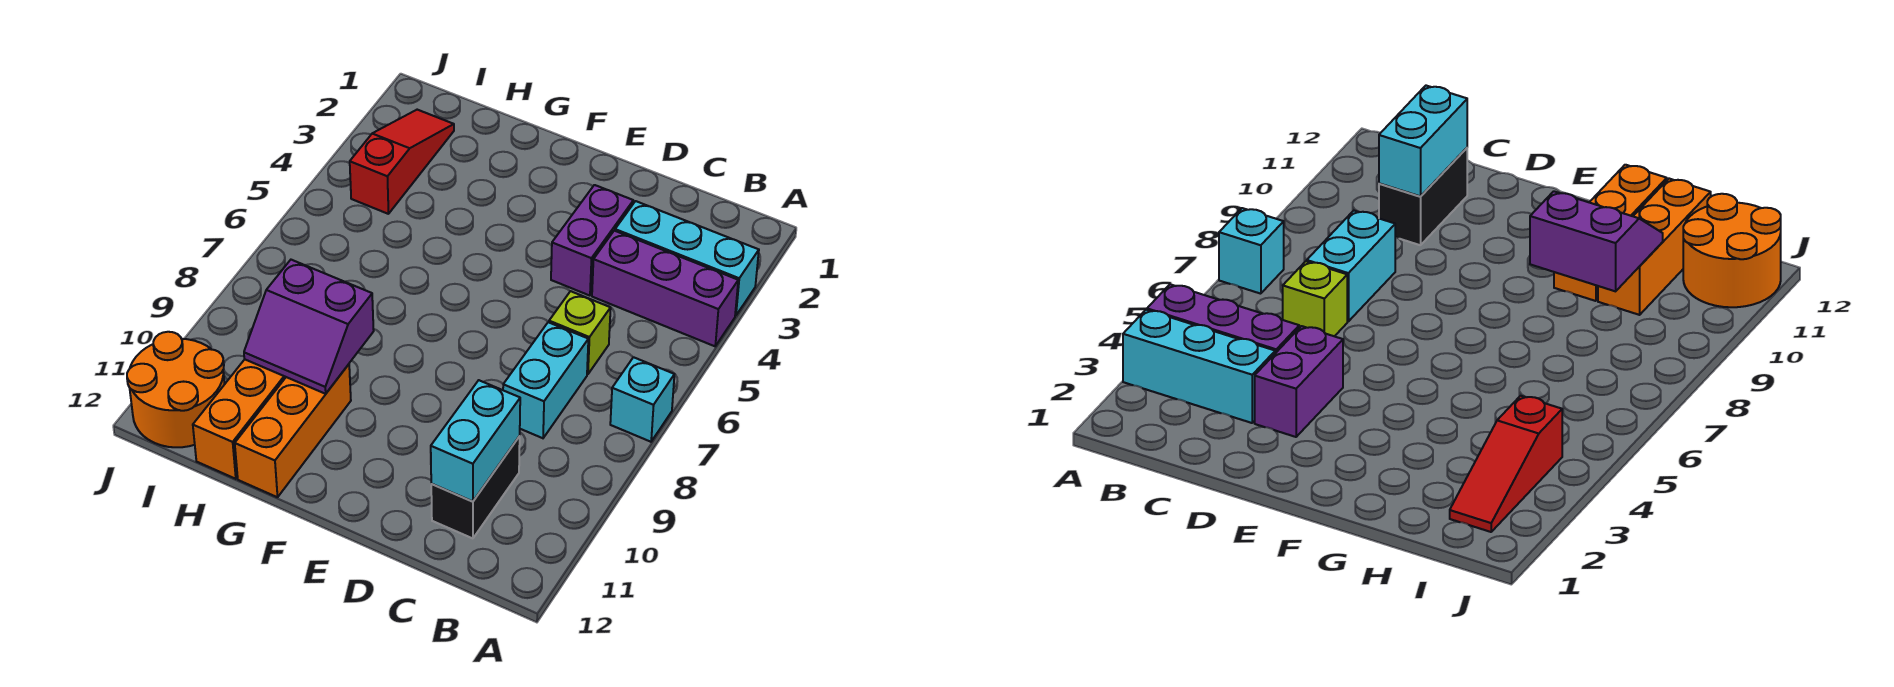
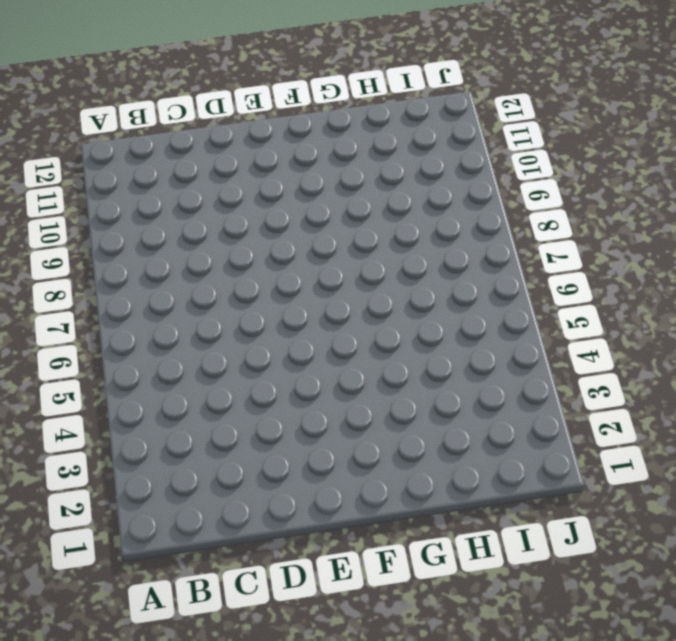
none -> cyan 1x3 brick [615,201,759,316]
none -> purple 1x3 brick [592,231,738,346]
none -> cyan 1x1 brick [610,357,674,442]

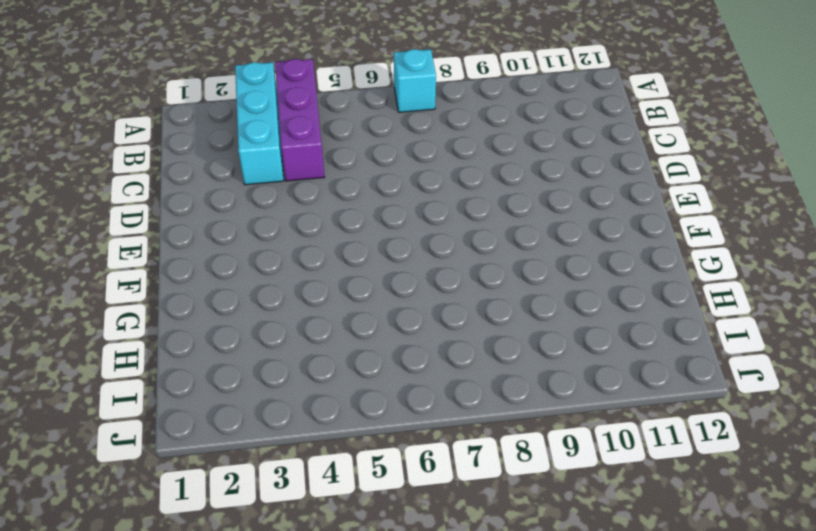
none -> lime 1x1 brick [549,291,611,374]
none -> cyan 1x2 brick [503,322,588,438]
none -> black 1x2 brick [431,436,520,538]

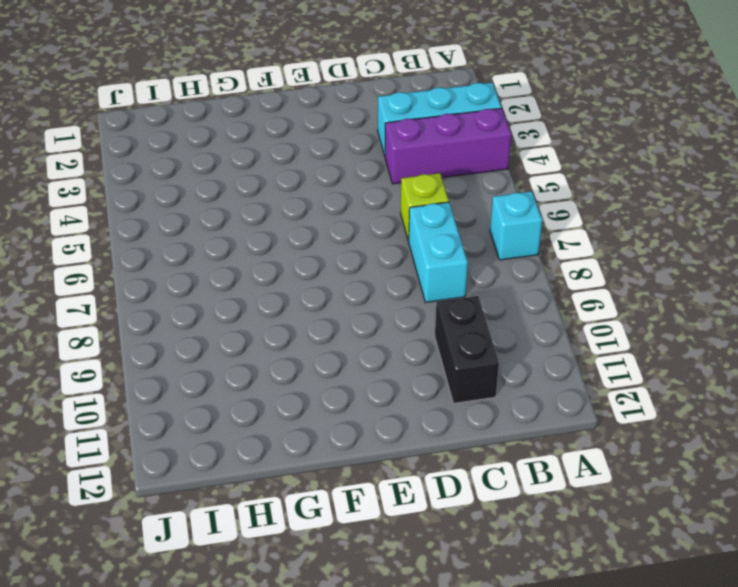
none -> purple 1x2 brick [551,185,633,296]
none -> orange 1x3 brick [235,364,351,497]
none -> orange 1x3 brick [193,359,286,479]

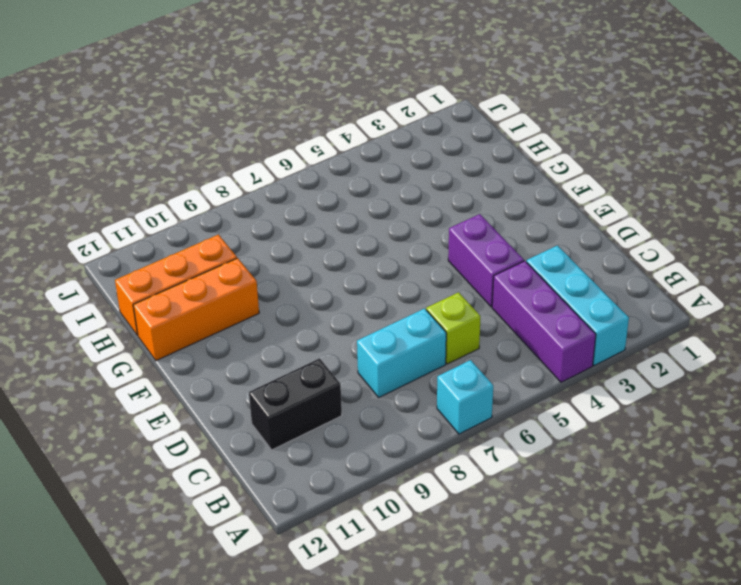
purple 1x2 brick [448,214,524,307] -> purple 1x2 brick turned to [551,185,633,296]
none -> red 1x3 slope [350,110,454,214]
none -> orange 2x2 round brick [127,332,225,447]
none -> cyan 1x2 brick [431,380,520,502]

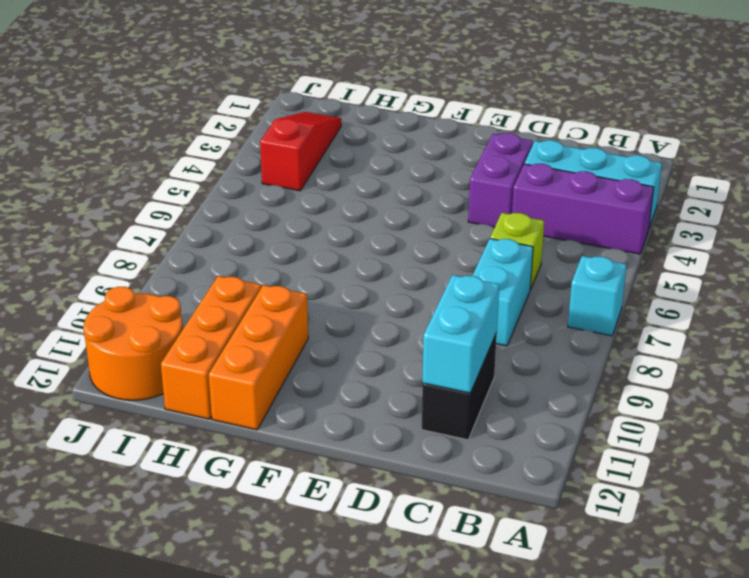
none -> purple 2x2 slope [244,260,374,394]

